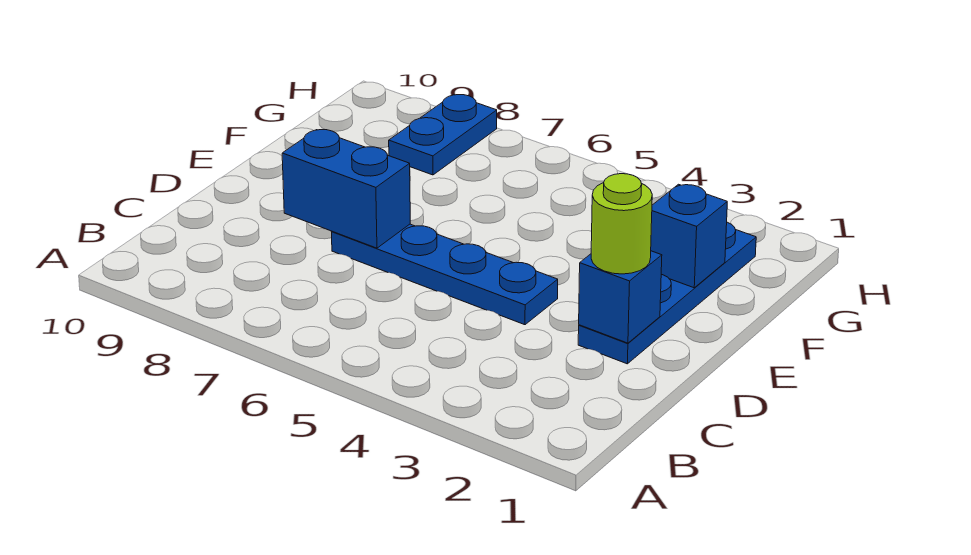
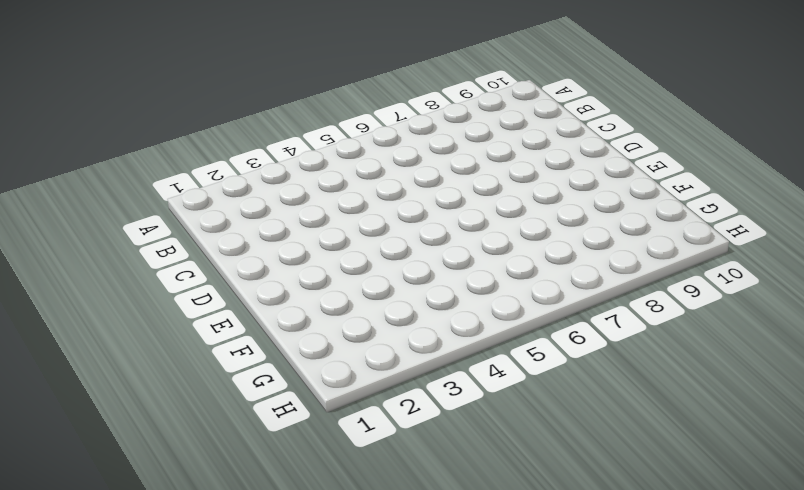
none -> blue 1x4 plate [578,222,756,364]
none -> blue 1x4 plate [332,224,558,325]

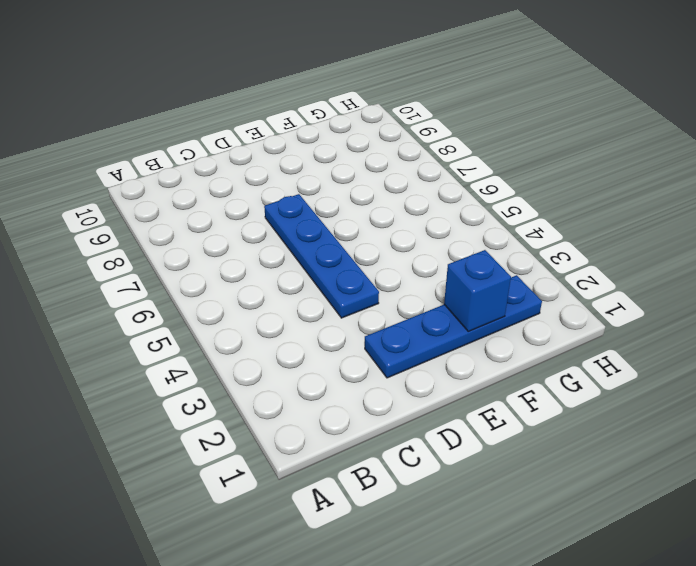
none -> blue 1x2 plate [389,95,497,175]
none -> blue 1x1 brick [579,251,662,343]

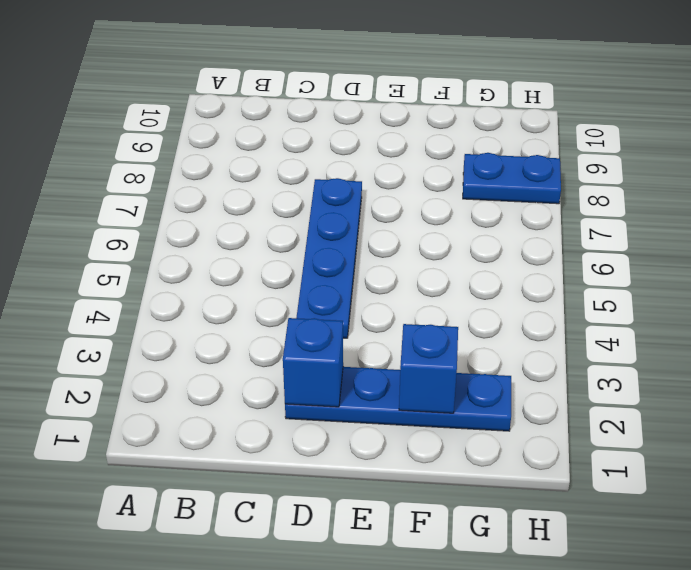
none -> blue 1x2 brick [282,130,410,248]
none -> lime 1x1 round brick [591,174,652,274]

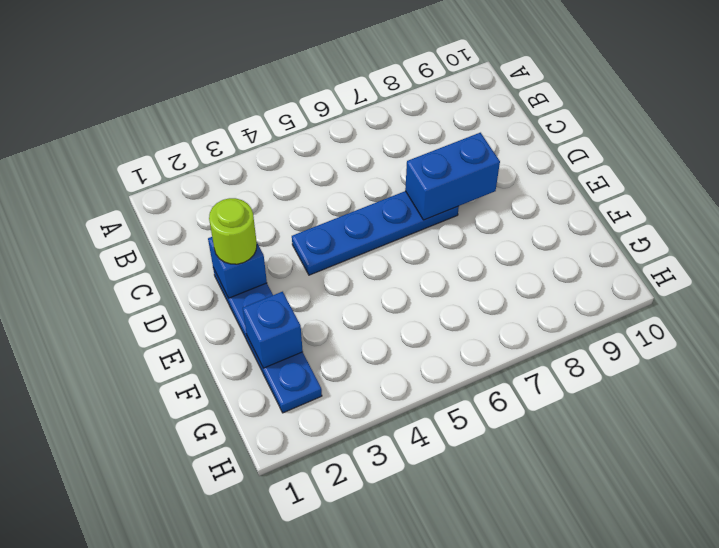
none -> blue 1x2 plate [389,95,497,175]

